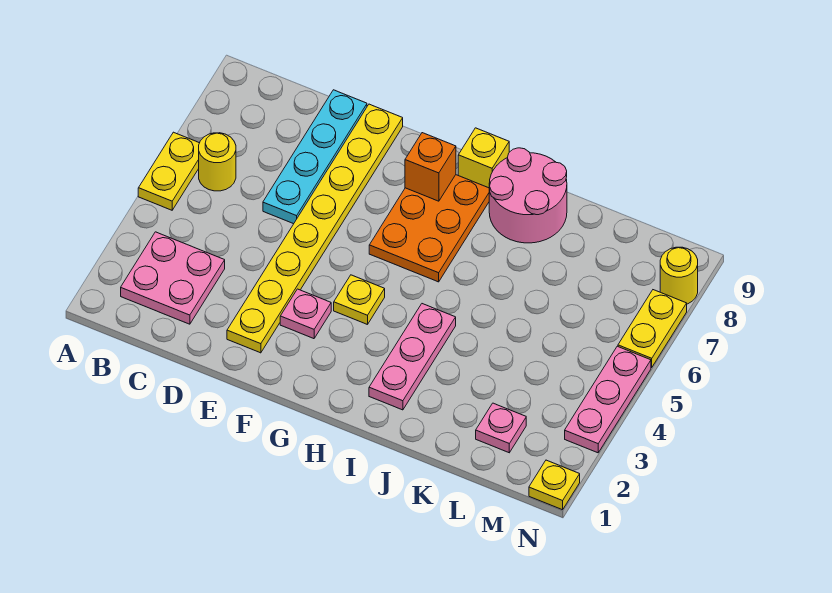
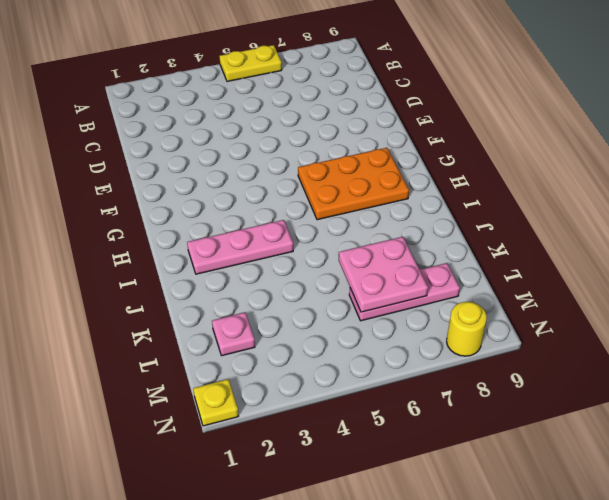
pink 2x2 plate [339,237,428,312] -> pink 2x2 plate moved to [121,232,225,324]
pink 1x3 plate [349,263,460,321] -> pink 1x3 plate moved to [565,346,651,453]
none -> yellow 1x1 round brick [199,133,236,191]
none -> cyan 1x4 plate [263,90,367,224]
none -> yellow 1x8 plate [227,104,403,353]

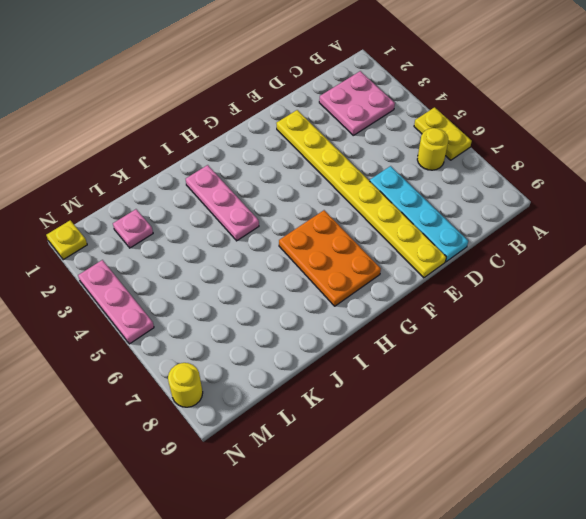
none -> pink 1x1 plate [280,289,331,339]
none -> yellow 1x1 plate [334,275,385,325]
none -> yellow 1x1 brick [458,128,509,188]

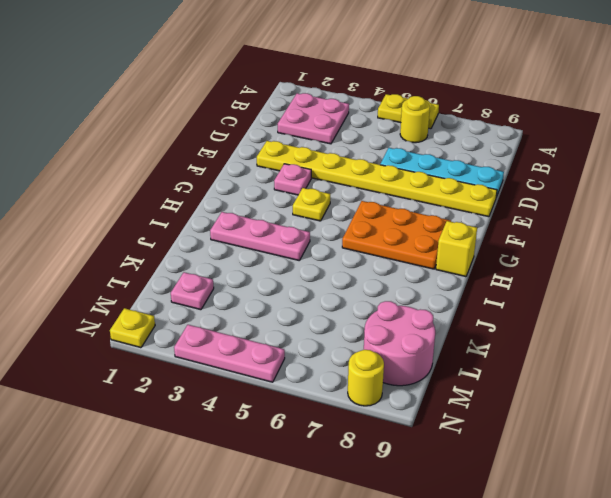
pink 2x2 round brick [364,301,435,386] -> pink 2x2 round brick moved to [489,148,567,243]
none -> yellow 1x2 plate [618,290,687,367]
none -> orange 1x1 brick [405,133,456,201]

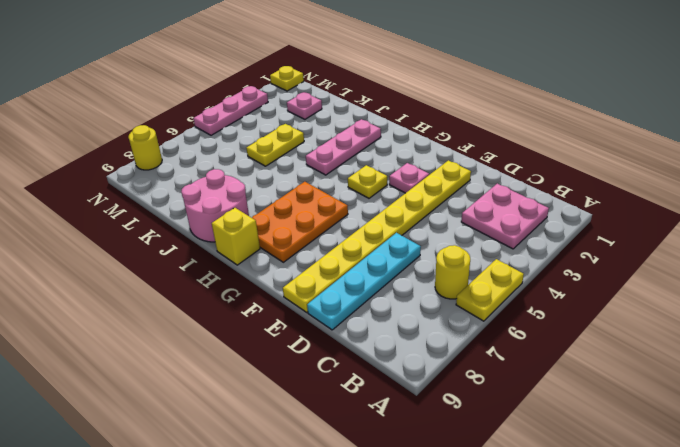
yellow 1x2 plate [246,124,304,166] -> yellow 1x2 plate moved to [618,290,687,367]
none -> orange 1x1 brick [405,133,456,201]

